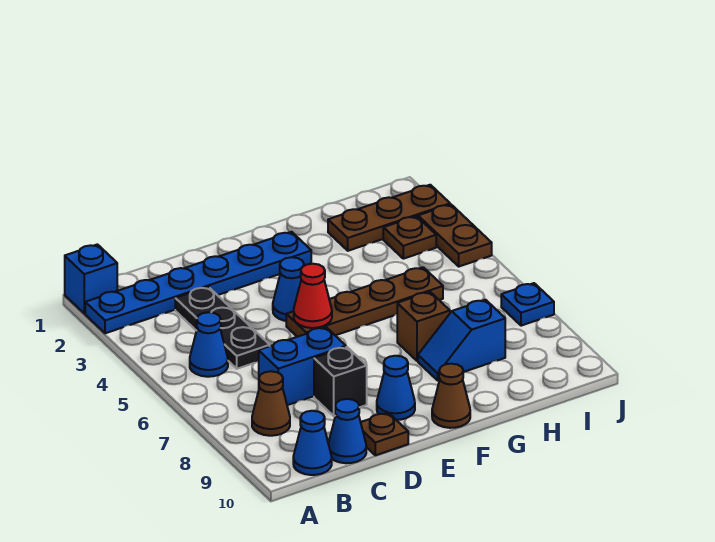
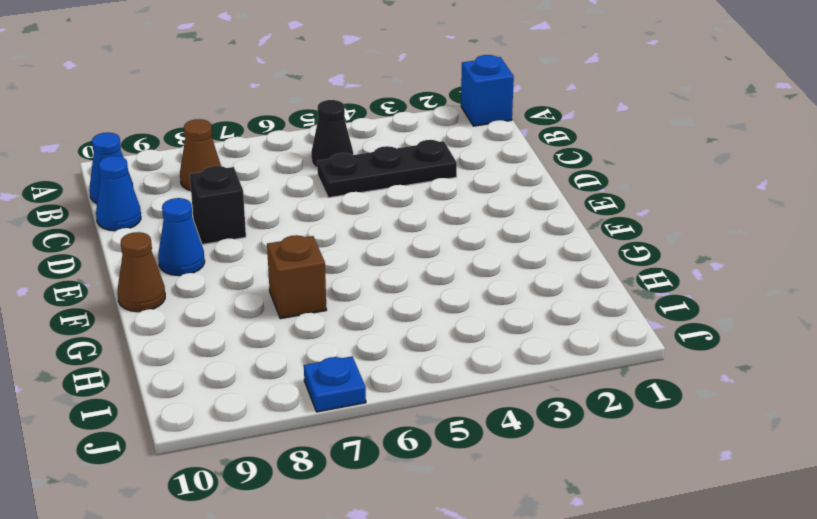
black 1x1 cone [311,100,353,168] -> blue 1x1 cone [190,312,228,377]
none -> blue 1x6 plate [85,232,311,333]
none -> blue 1x2 brick [259,327,346,405]
none -> brown 1x1 plate [361,413,408,455]

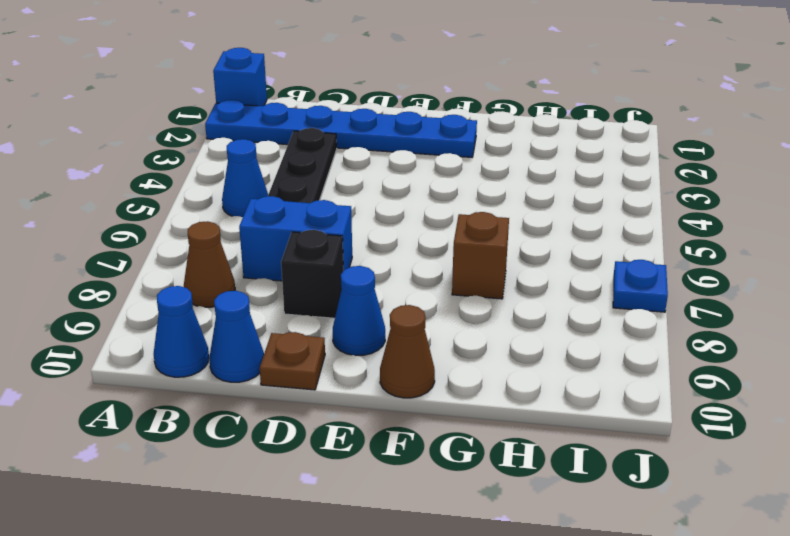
none -> blue 1x1 cone [273,257,304,321]
none -> brown 1x4 plate [286,267,443,337]
none -> blue 1x2 slope [418,300,505,381]

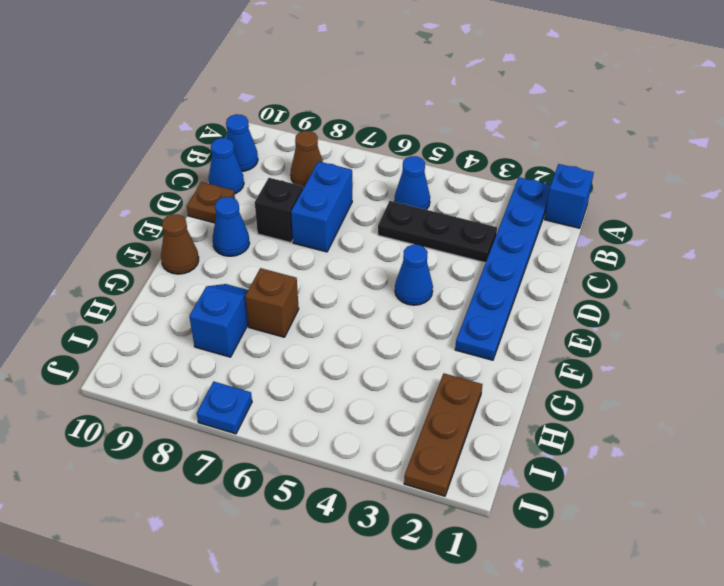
none -> brown 1x4 plate [286,267,443,337]
none -> brown 1x1 plate [383,216,436,259]
none -> brown 1x2 plate [418,204,492,267]

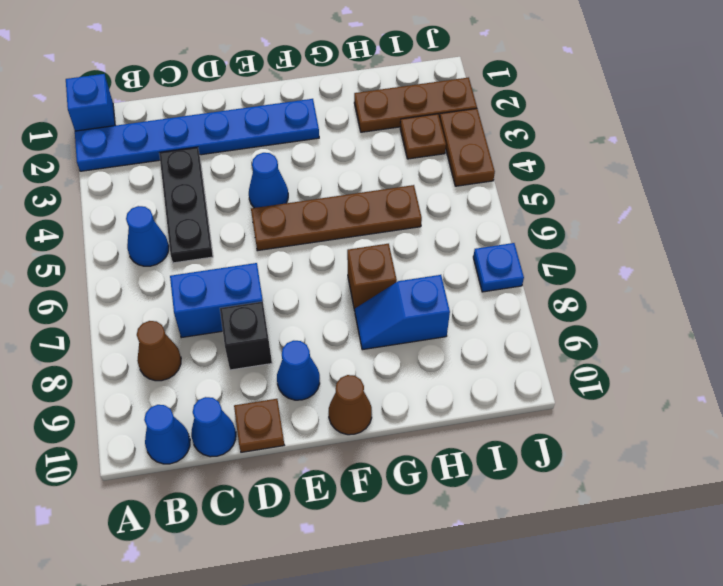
none -> red 1x1 cone [294,264,332,328]

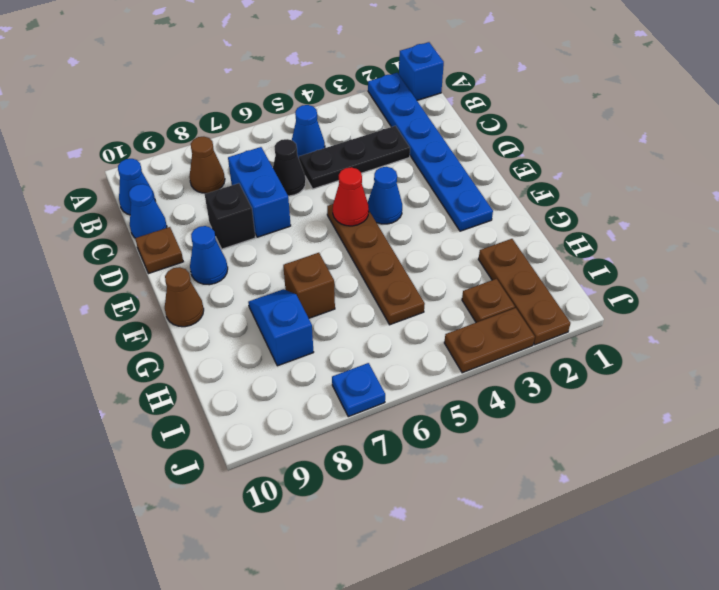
black 1x1 cone [273,139,306,196] -> none

